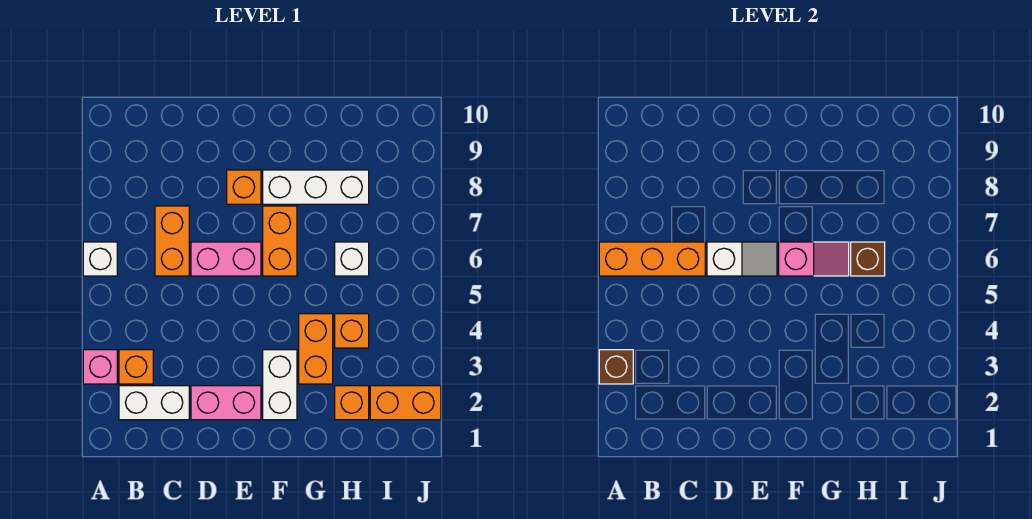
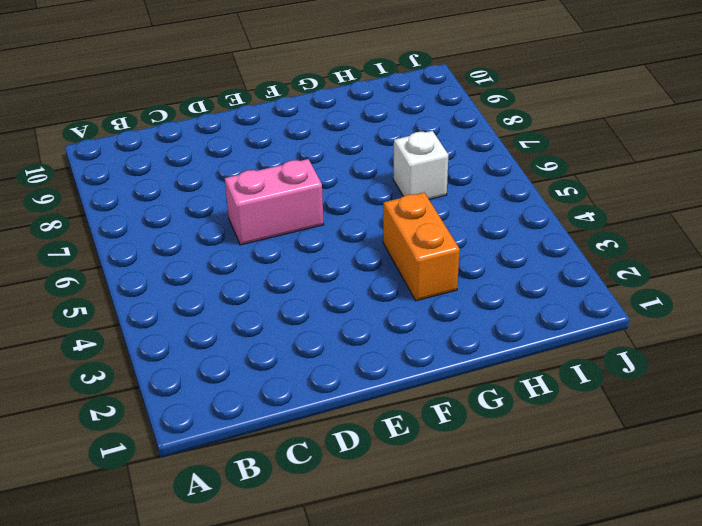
none -> pink 1x1 brick [83,350,117,384]
none -> white 1x1 brick [83,242,117,276]
none -> white 1x2 brick [119,386,189,420]

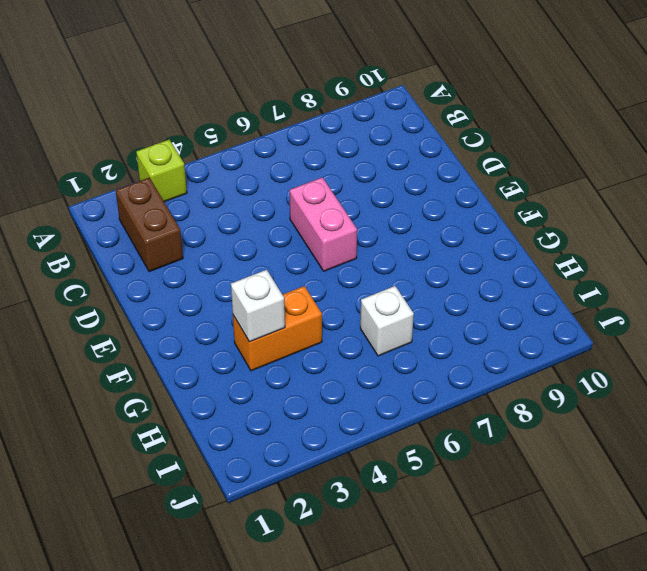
lime 1x1 brick [136,139,187,202] -> pink 1x1 brick [83,350,117,384]
brown 1x2 brick [116,178,183,272] -> white 1x2 brick [119,386,189,420]
white 1x1 brick [231,270,285,342] -> white 1x1 brick moved to [83,242,117,276]
none -> orange 1x1 brick [119,350,153,384]
none -> orange 1x2 brick [155,206,189,276]
none -> pink 1x2 brick [191,386,261,420]

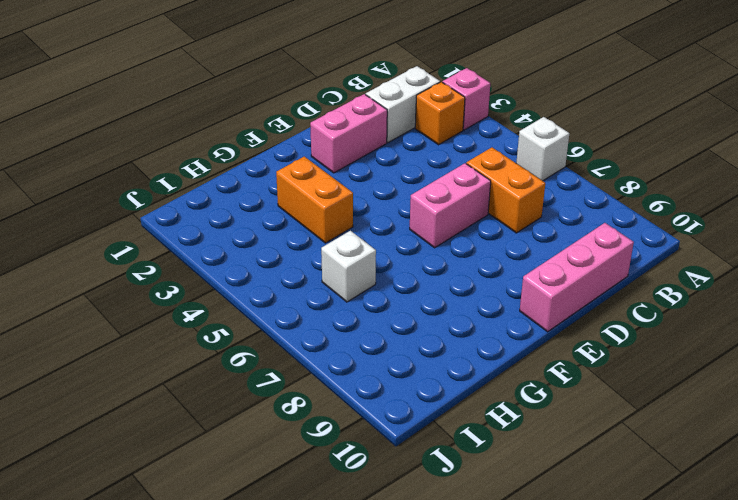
pink 1x3 brick [520,223,634,332] -> none
none -> orange 1x1 brick [227,170,261,204]
none -> white 1x2 brick [263,350,297,420]
none -> orange 1x2 brick [263,206,297,276]

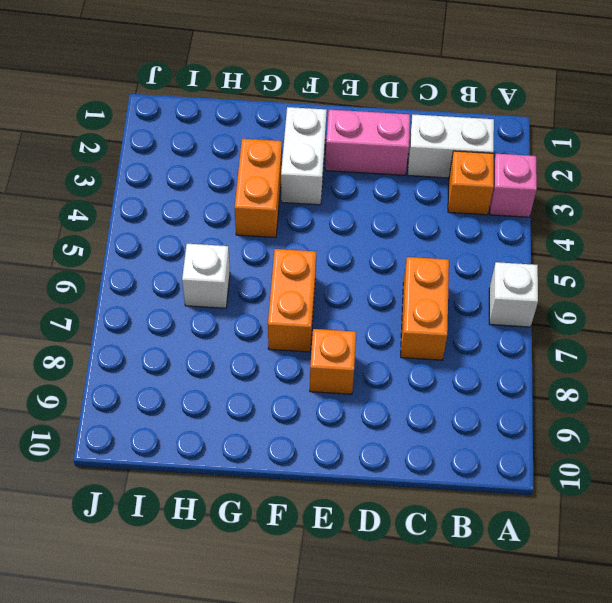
none -> pink 1x2 brick [191,242,261,276]
none -> white 1x3 brick [263,170,369,204]
none -> orange 1x1 brick [335,386,369,420]

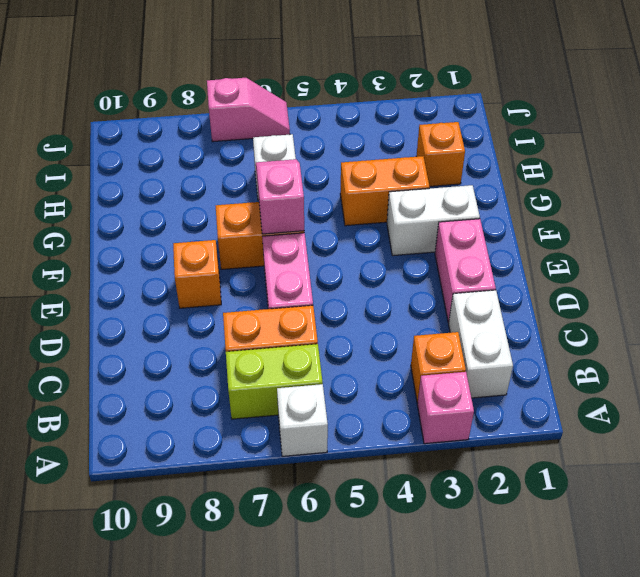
lime 1x2 brick [226,344,323,419] -> none
pink 1x2 slope [207,78,290,142] -> none
none -> white 1x3 brick [263,170,369,204]
none -> orange 1x1 brick [335,314,369,348]
none -> orange 1x2 brick [370,386,441,420]

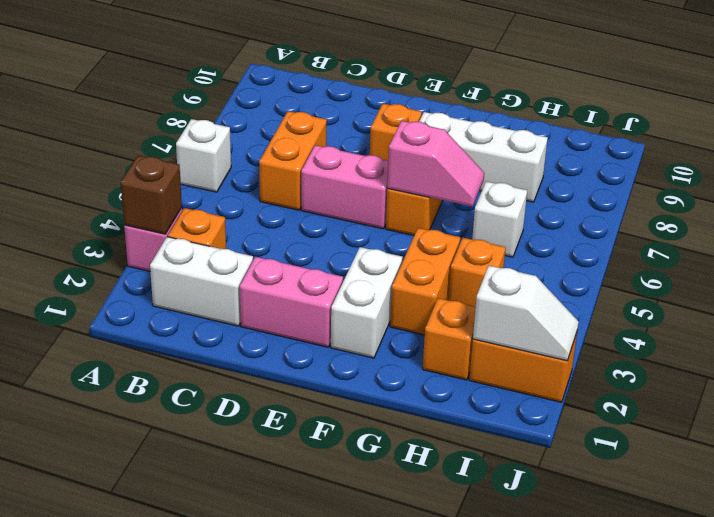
white 1x2 slope [473,266,579,361] -> white 1x2 slope moved to [707,242,777,276]
none -> orange 1x3 brick [599,242,705,276]
none -> brown 1x1 brick [851,242,885,276]

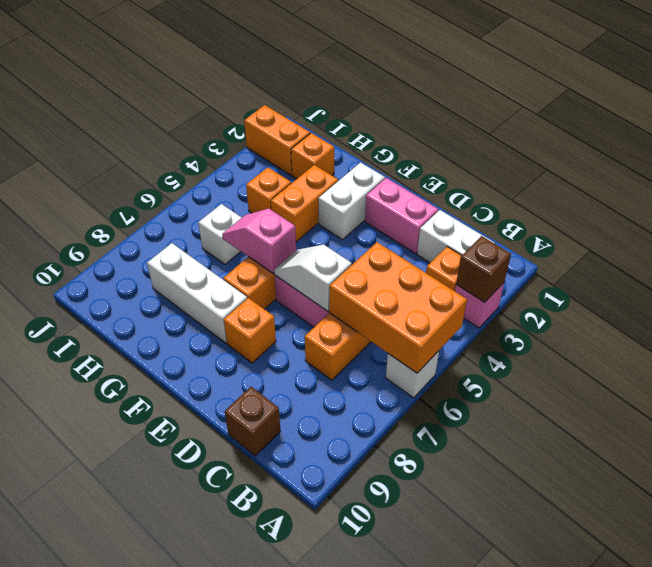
orange 2x3 brick [329,242,467,373] -> orange 1x3 brick [599,242,705,276]
brown 1x1 brick [225,387,280,456] -> brown 1x1 brick moved to [851,242,885,276]

